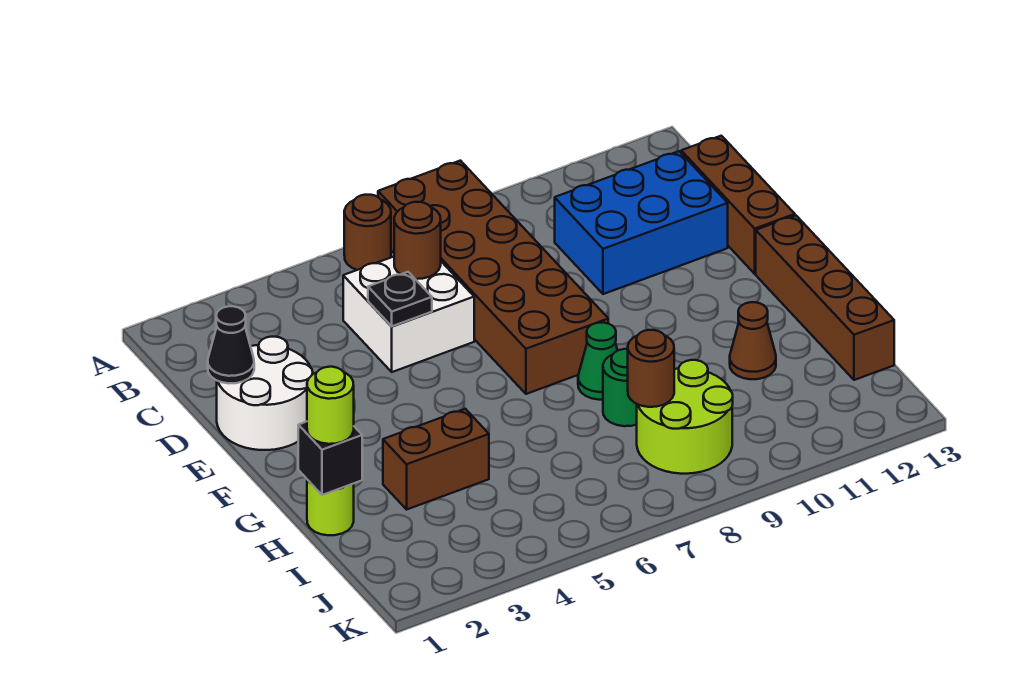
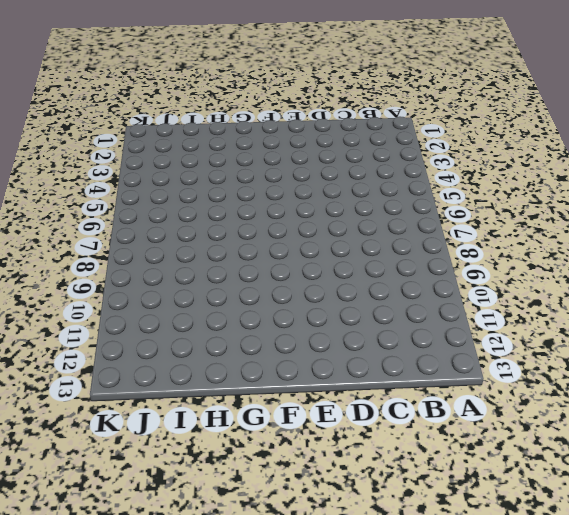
none -> brown 1x1 round brick [344,195,391,270]
none -> brown 2x6 brick [378,161,608,394]
none -> white 2x2 brick [343,257,474,372]

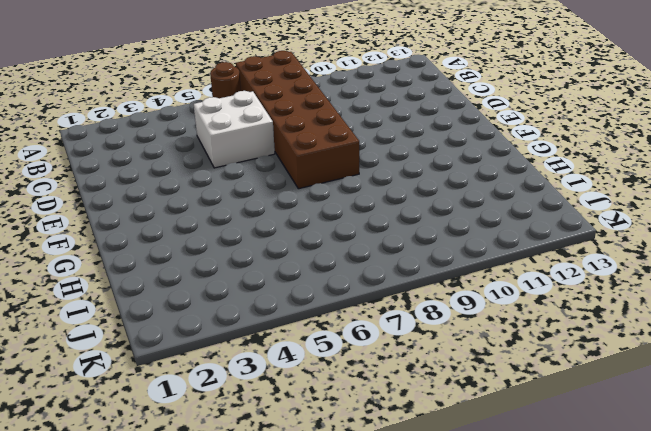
none -> blue 2x3 brick [555,151,728,294]
none -> brown 1x3 brick [681,136,795,274]
none -> white 2x2 round brick [217,337,313,450]

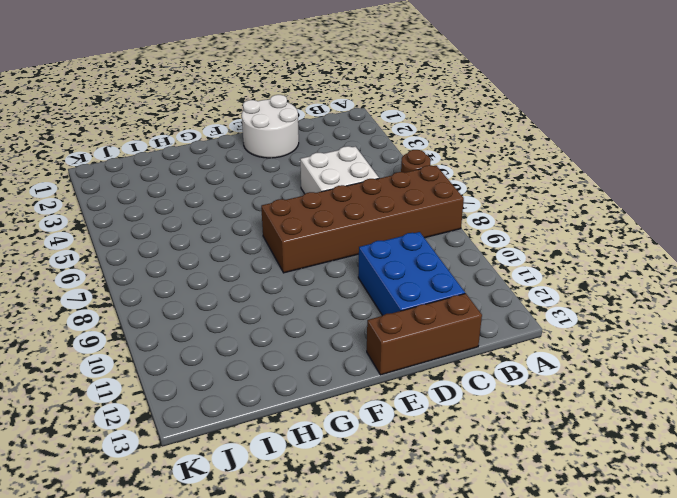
none -> brown 1x4 brick [756,215,894,380]
none -> green 1x1 cone [578,323,618,400]
none -> lime 1x1 round brick [307,480,354,535]

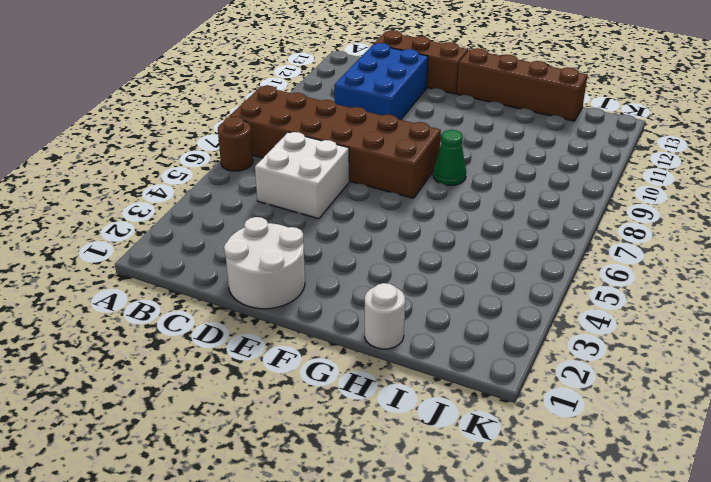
white 1x1 round brick [365,283,405,349] -> lime 1x1 round brick [307,480,354,535]
none -> brown 1x2 brick [383,409,489,509]
none -> green 1x1 round brick [603,349,637,426]
none -> brown 1x1 cone [730,302,776,379]

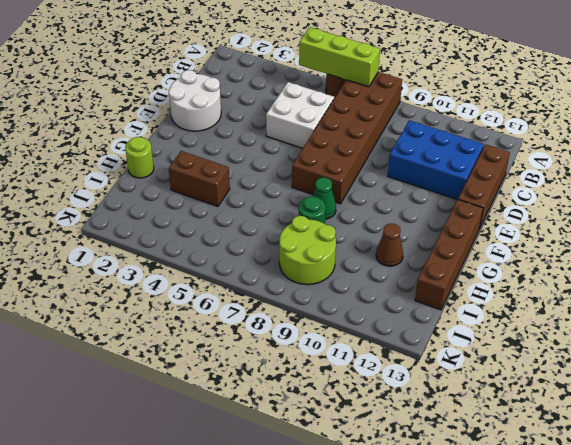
lime 1x3 brick [299,27,380,87] -> none
none -> brown 1x1 round brick [394,202,441,279]
none -> black 1x1 cone [208,306,254,383]
none -> black 1x1 plate [368,272,432,326]

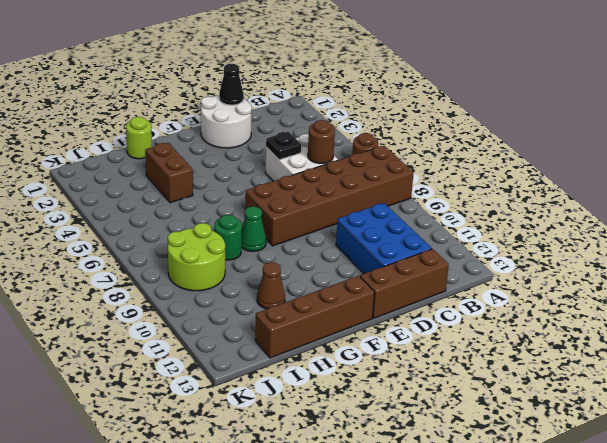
none -> black 1x1 brick [298,422,362,495]
none -> brown 1x1 round brick [628,330,674,407]
none -> lime 1x1 round brick [307,367,354,444]

